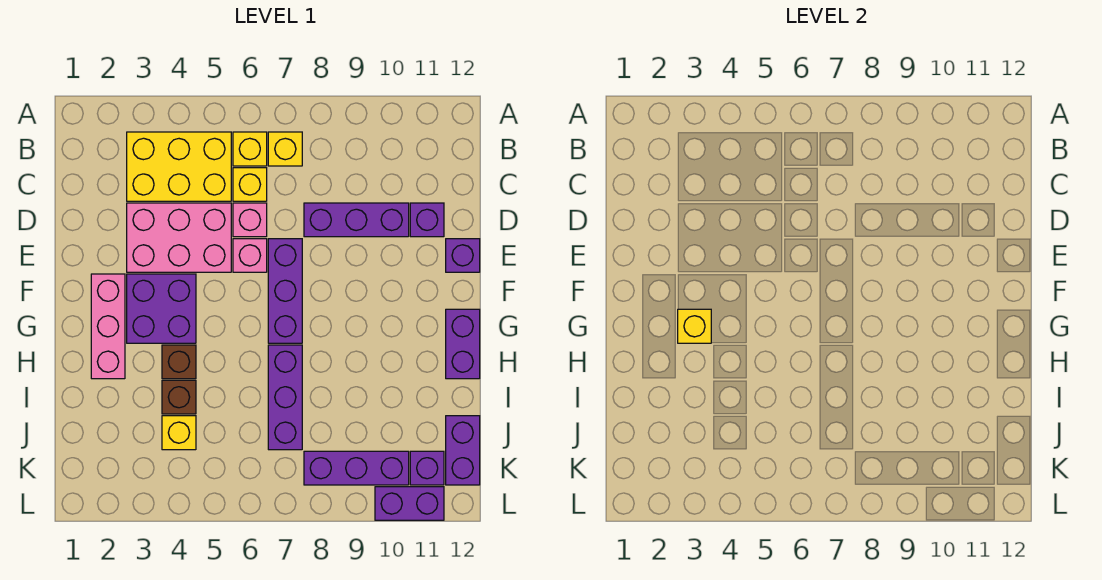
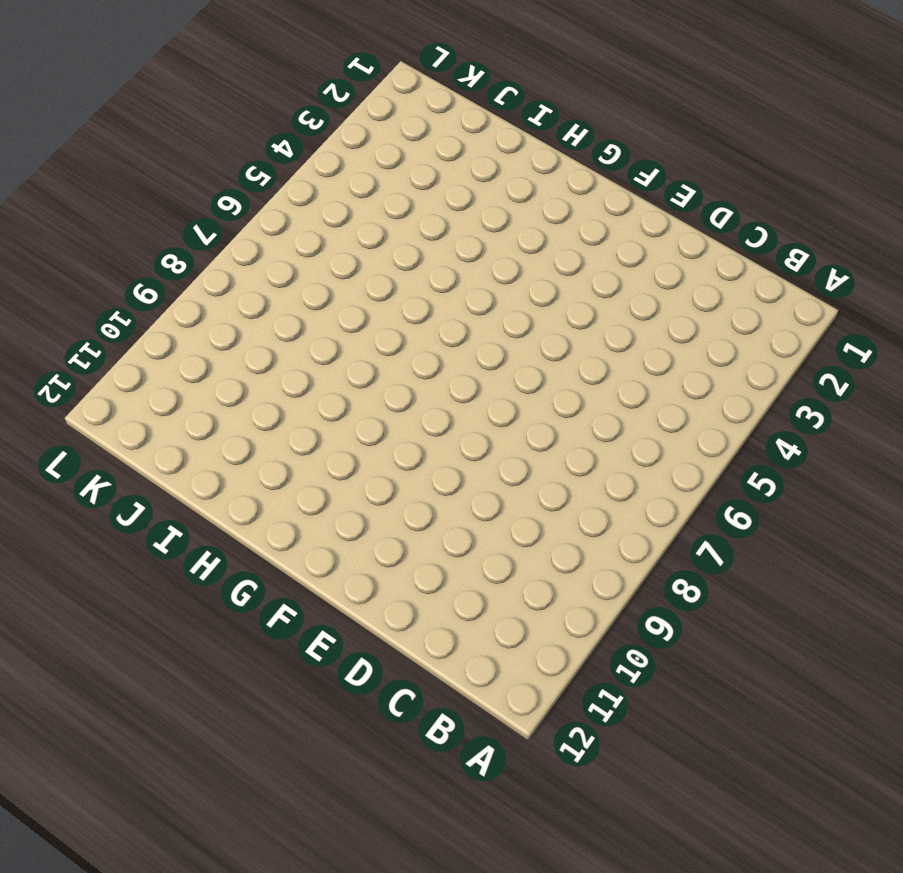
none -> yellow 2x3 brick [127,132,231,201]
none -> yellow 1x1 brick [233,132,267,166]
none -> yellow 1x1 brick [268,132,302,166]

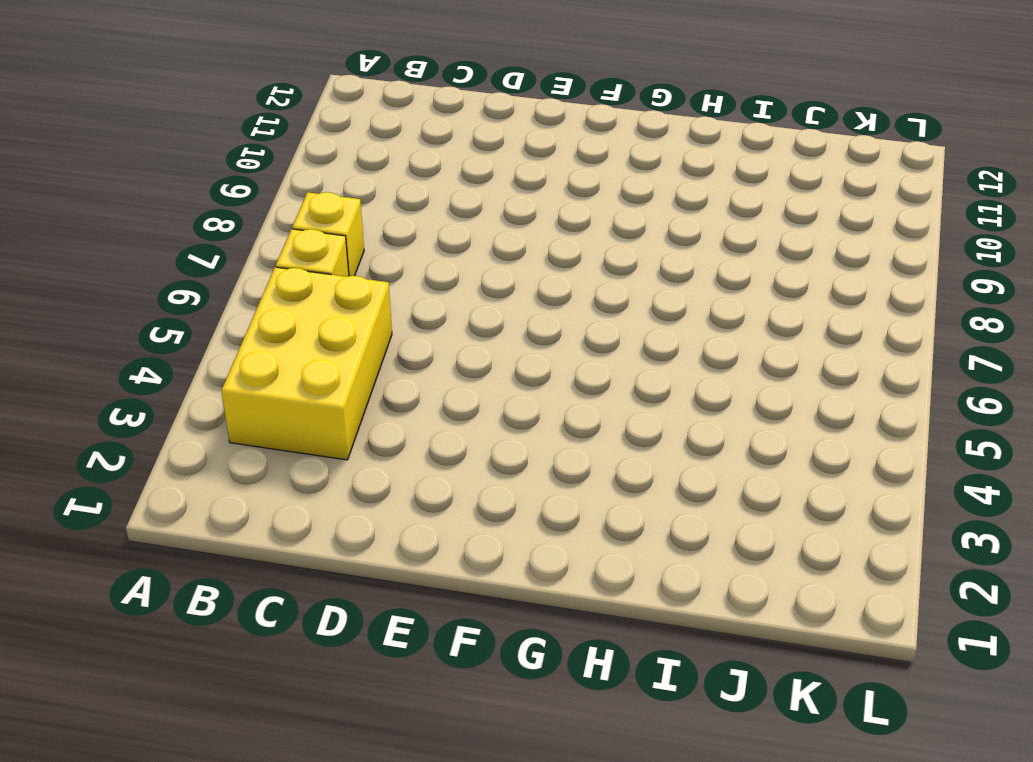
none -> yellow 1x1 brick [233,168,267,201]
none -> pink 2x3 brick [127,203,231,272]
none -> pink 1x1 brick [233,203,267,237]

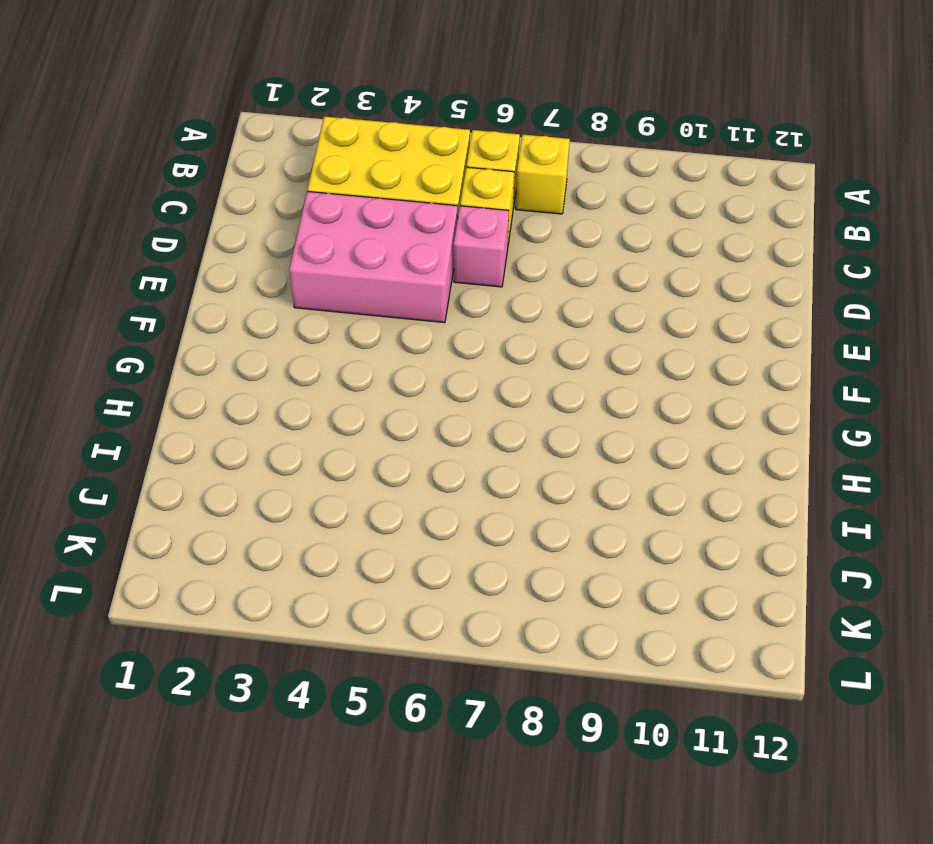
none -> purple 1x3 brick [304,203,409,237]
none -> purple 1x1 brick [410,203,444,237]
none -> pink 1x1 brick [233,239,267,272]

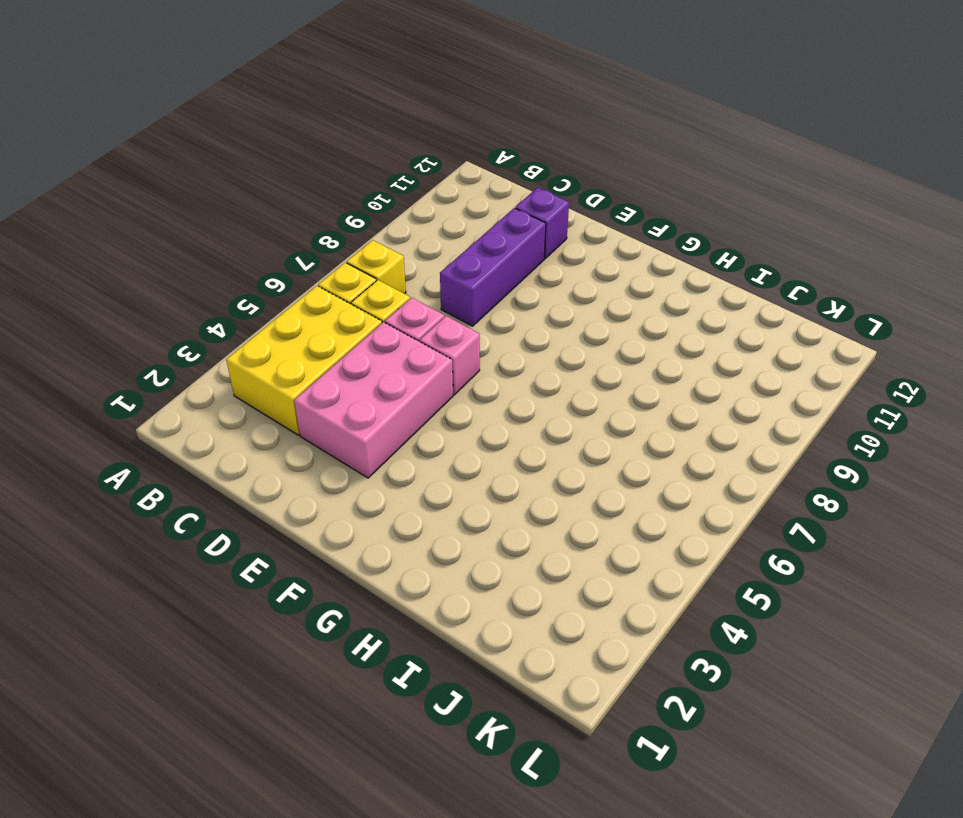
none -> purple 1x3 brick [268,239,302,343]
none -> purple 1x1 brick [446,239,480,272]
none -> pink 1x3 brick [91,274,125,379]

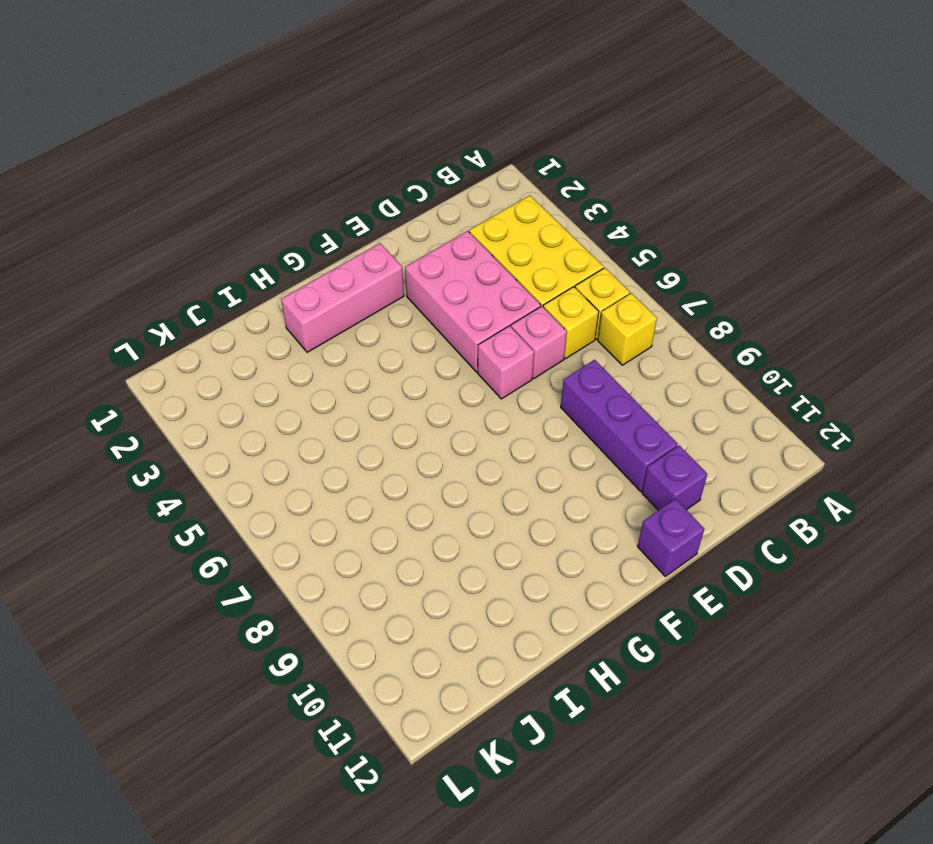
none -> purple 1x3 brick [268,239,302,343]
none -> purple 2x2 brick [127,274,196,343]
none -> purple 1x2 brick [446,309,480,379]

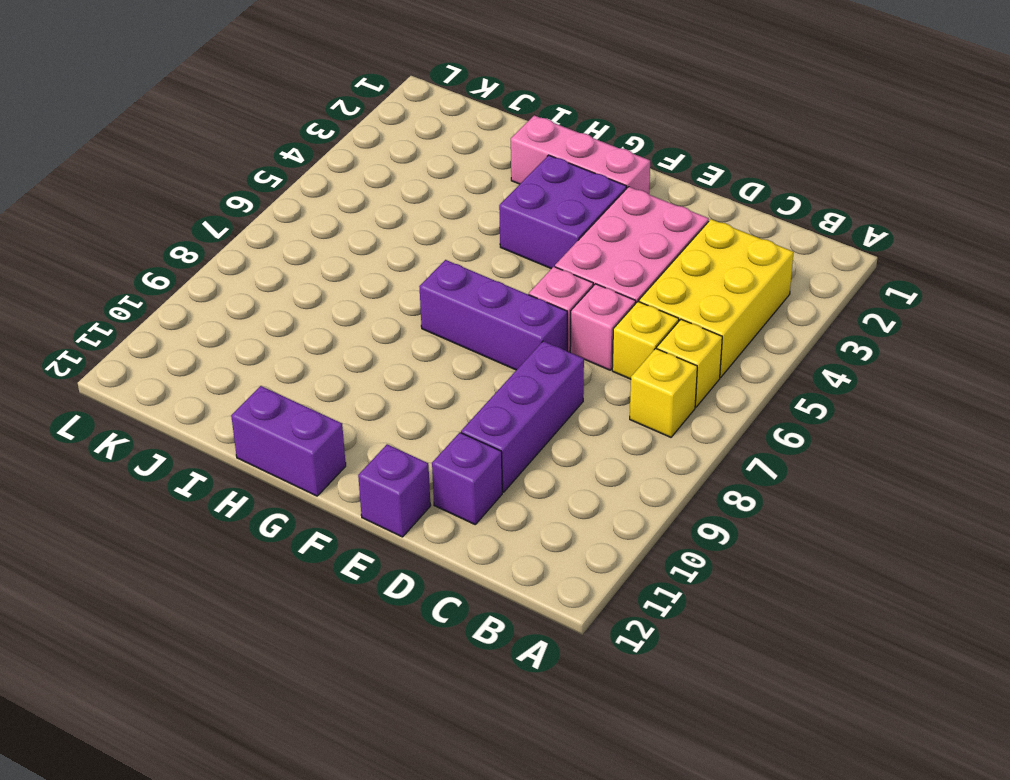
none -> brown 1x1 brick [162,345,196,379]
none -> purple 1x3 brick [268,345,302,450]
none -> brown 1x1 brick [162,380,196,414]

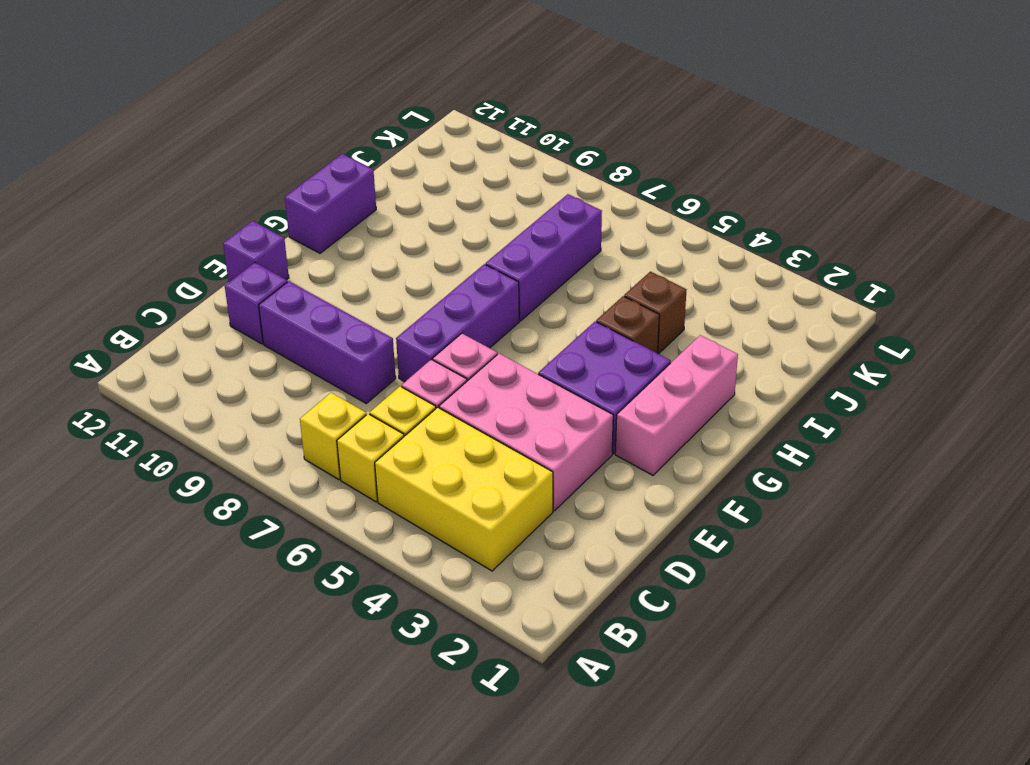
none -> yellow 1x1 brick [162,416,196,450]
none -> purple 1x2 brick [446,416,480,485]
none -> purple 1x3 brick [304,451,409,485]

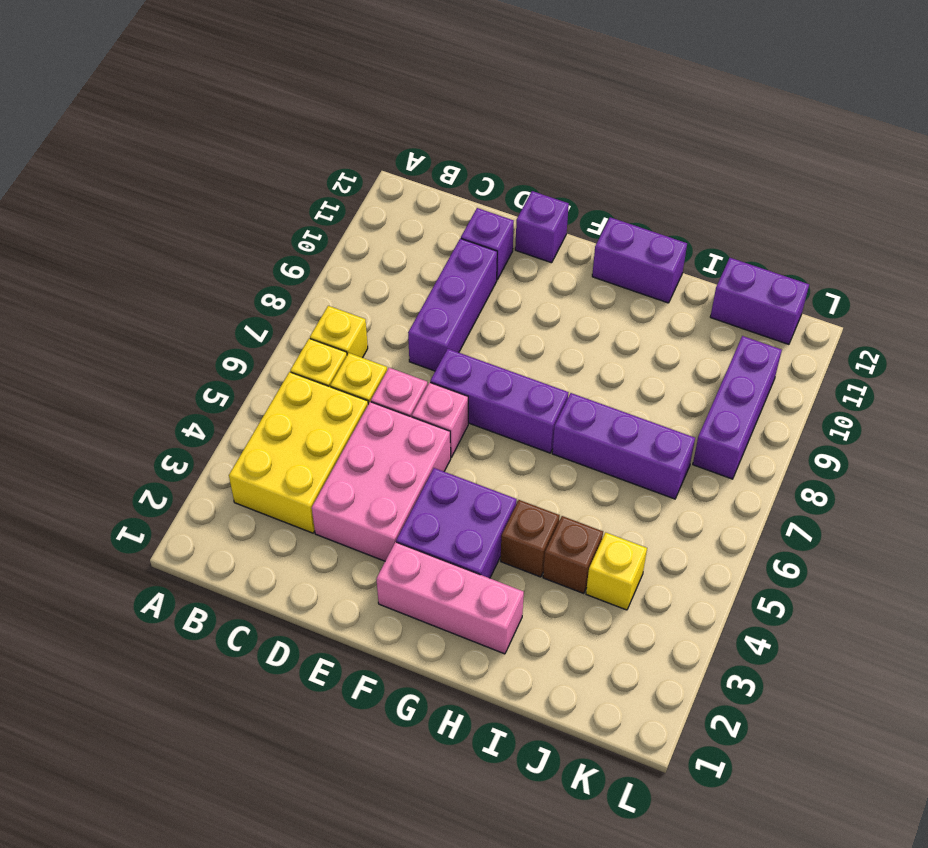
none -> purple 1x1 brick [410,451,444,485]
none -> purple 1x2 brick [375,487,444,520]
none -> yellow 1x1 brick [678,309,711,343]

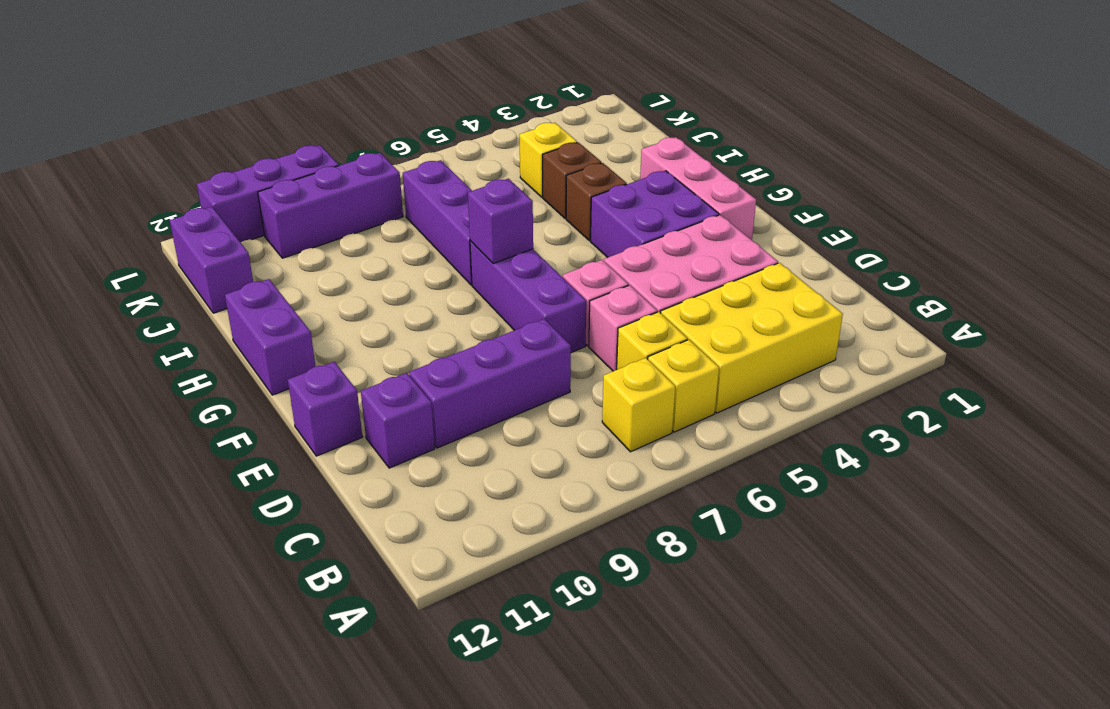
purple 1x1 brick [468,179,533,264] -> purple 1x1 brick moved to [410,451,444,485]
purple 1x3 brick [197,145,339,243] -> purple 1x2 brick [375,487,444,520]
none -> yellow 1x1 brick [678,309,711,343]

